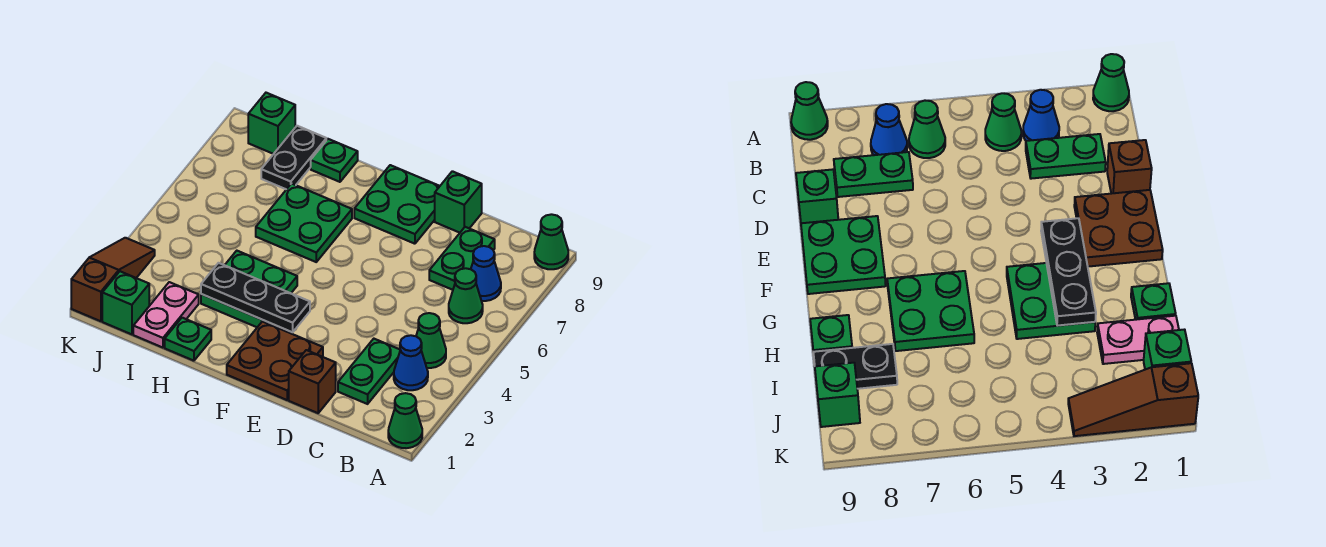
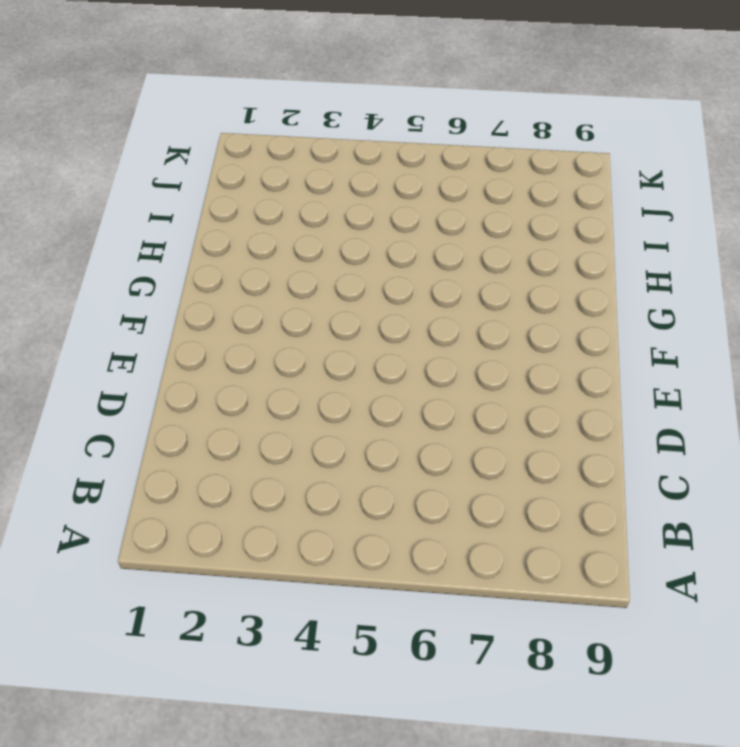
none -> green 1x1 cone [388,393,422,448]
none -> green 1x1 cone [534,214,568,269]
none -> blue 1x1 cone [394,335,428,390]

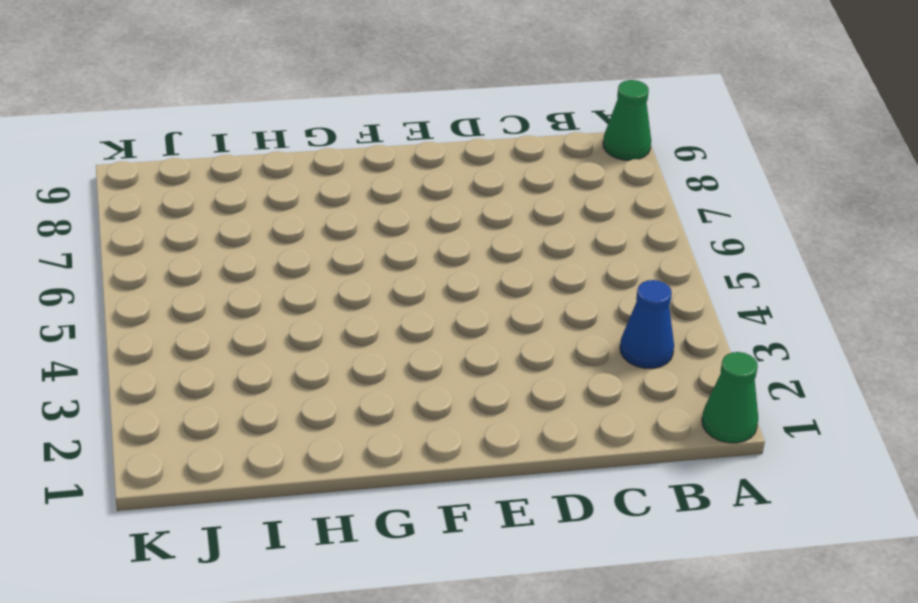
none -> green 1x1 cone [416,313,446,368]
none -> green 1x1 cone [449,268,483,323]
none -> blue 1x1 cone [471,246,501,301]

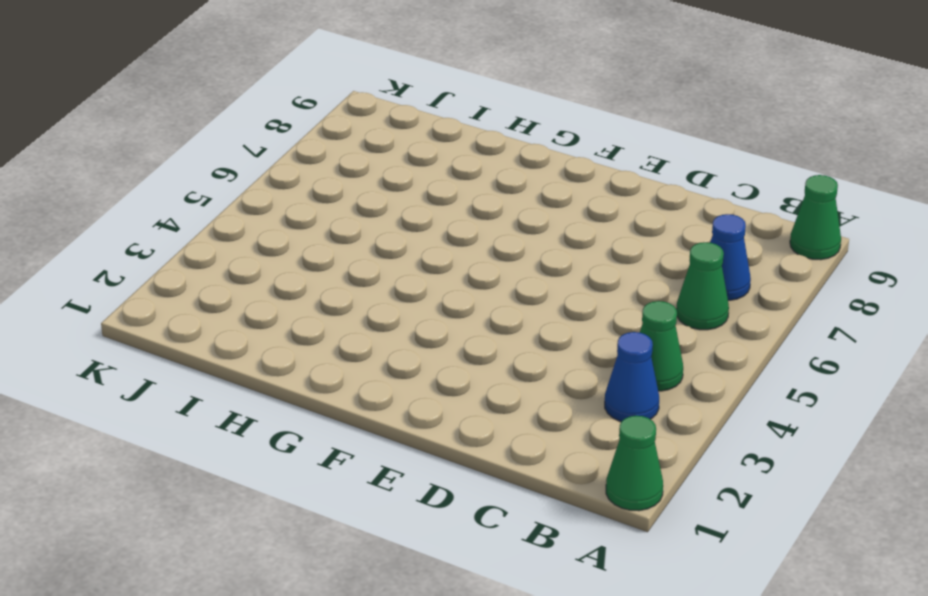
none -> green 1x2 plate [338,339,400,404]
none -> green 1x2 plate [429,227,495,290]
none -> brown 1x1 brick [289,350,336,413]

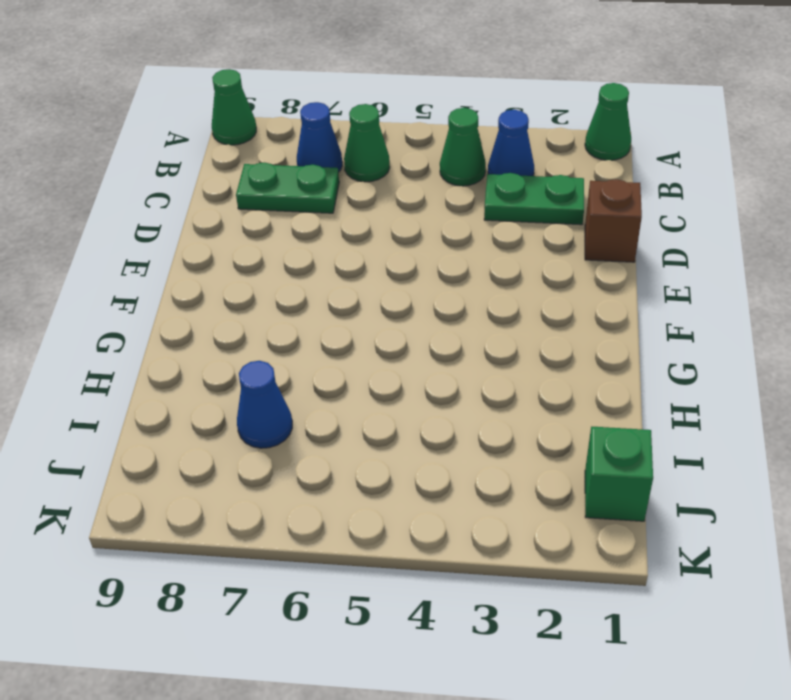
blue 1x1 cone [237,361,292,448] -> none
none -> green 1x1 brick [435,171,482,233]
none -> brown 2x2 plate [227,321,323,400]
none -> green 2x2 plate [354,165,440,244]

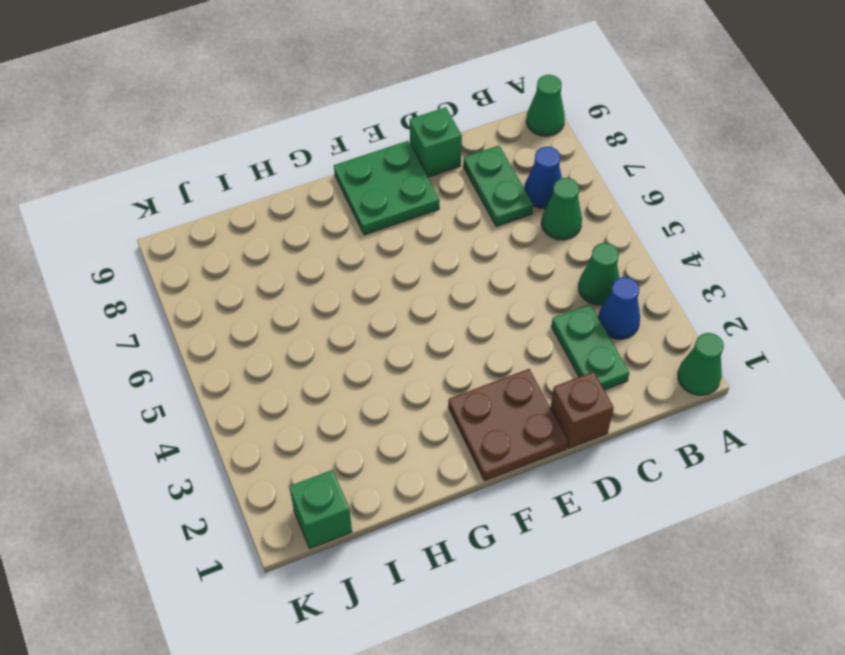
none -> green 2x2 plate [201,251,297,327]
none -> green 2x2 plate [256,184,352,262]
none -> green 1x1 plate [165,318,211,361]

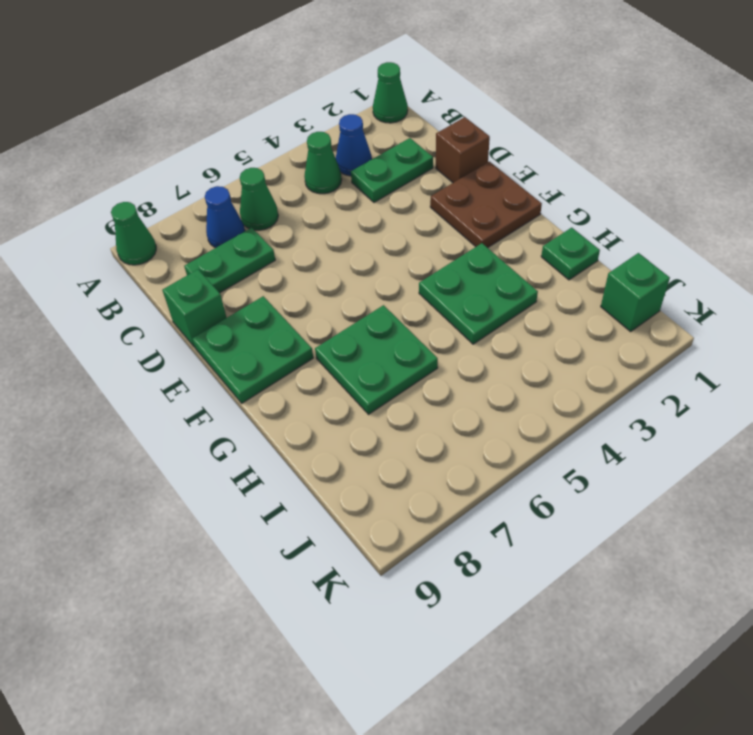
none -> green 1x1 plate [311,139,358,182]
none -> pink 1x2 plate [133,282,199,348]
none -> black 1x2 plate [261,126,326,189]

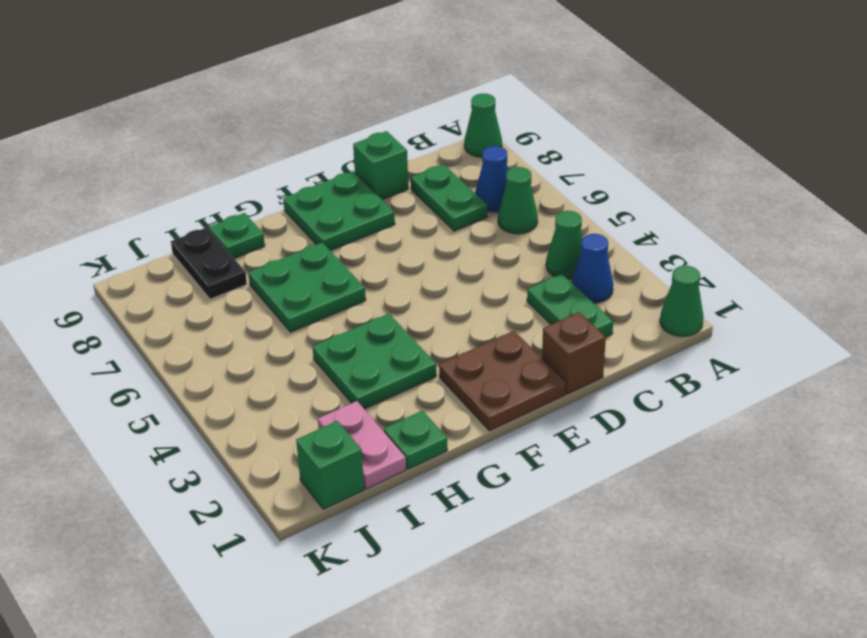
none -> green 1x1 brick [248,93,295,154]
none -> brown 1x3 slope [71,238,155,321]
none -> black 1x3 plate [201,263,310,332]

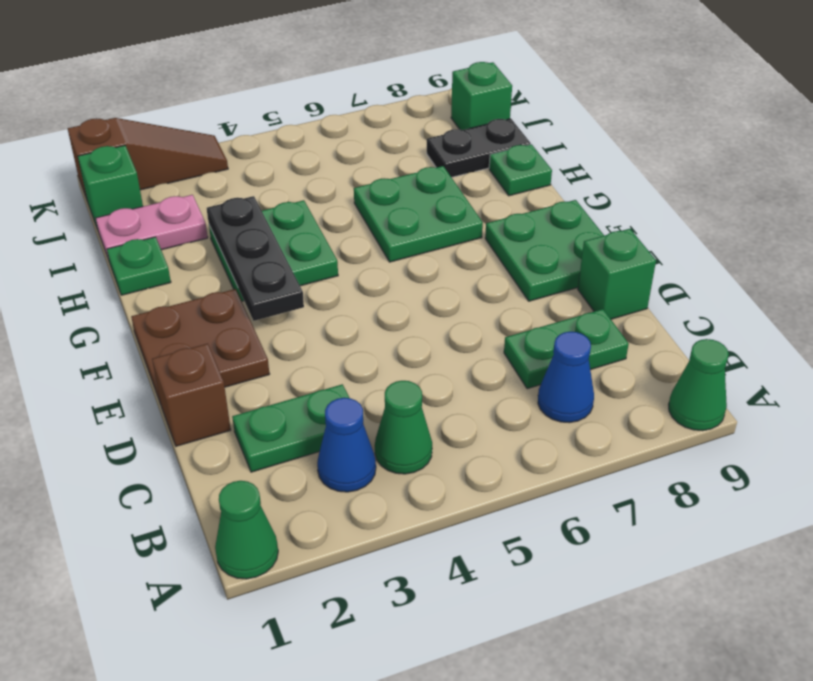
none -> green 1x1 cone [449,268,483,323]

